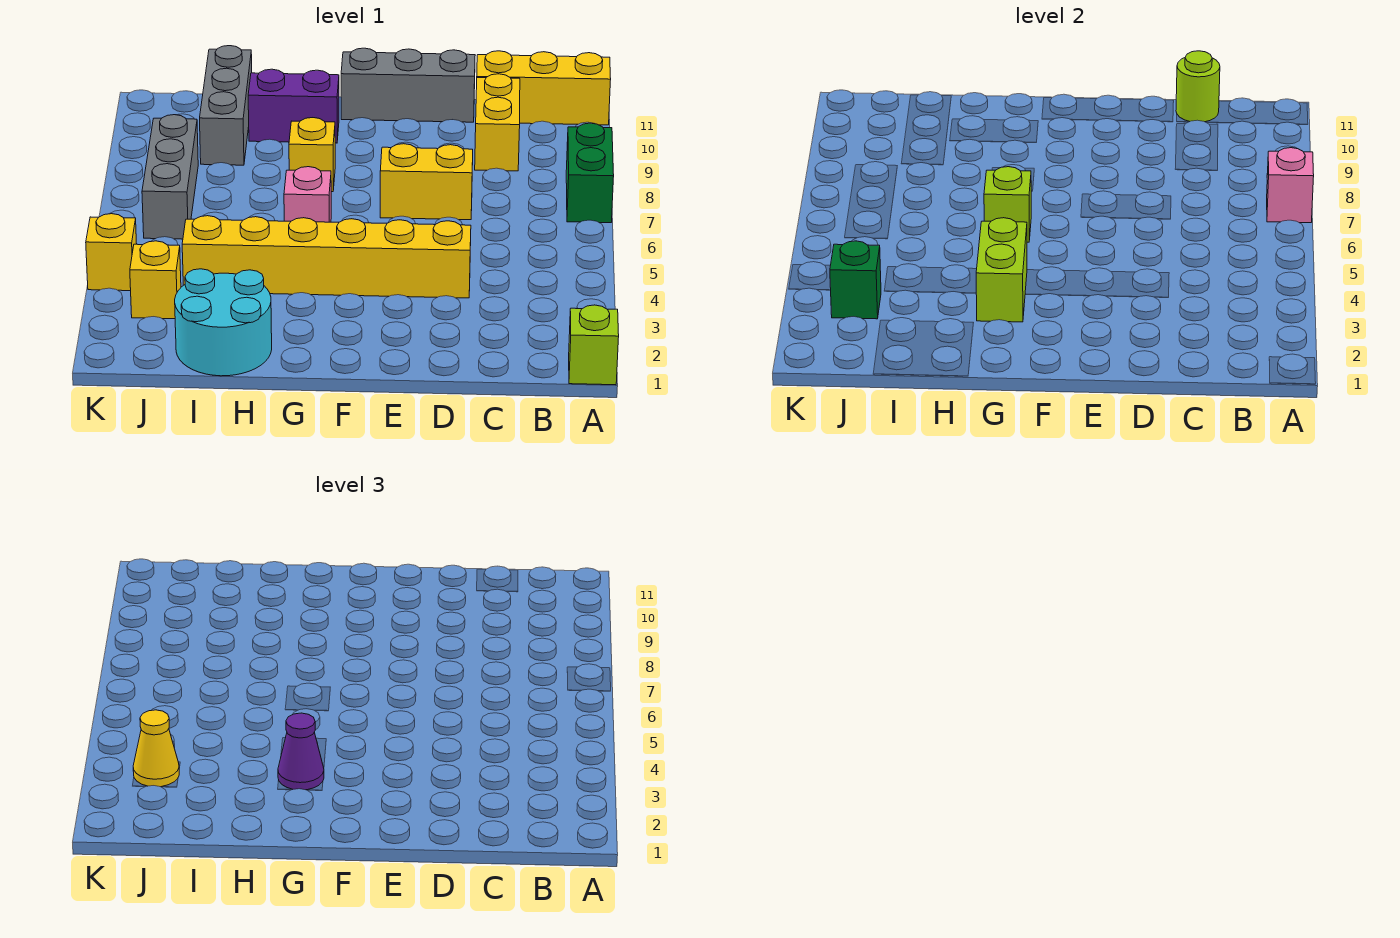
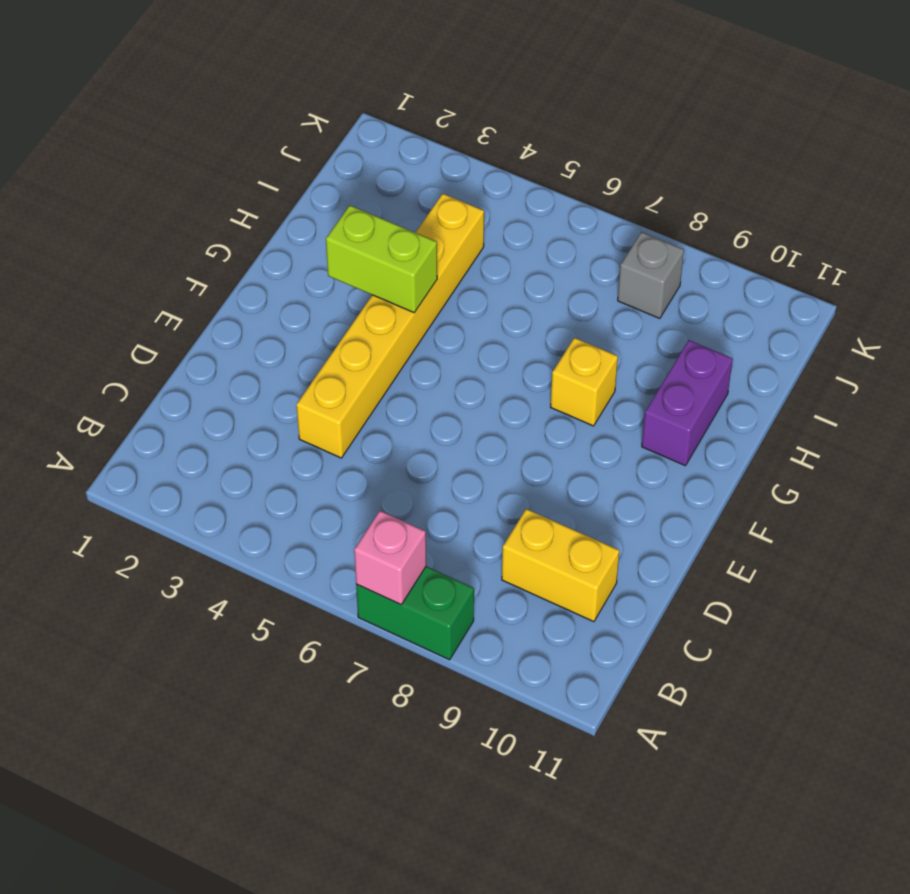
grey 1x1 brick [618,232,684,318] -> grey 1x3 brick [142,115,198,239]
none -> lime 1x1 brick [569,305,619,385]
none -> yellow 1x3 brick [477,51,611,125]
none -> yellow 1x2 brick [380,144,473,220]

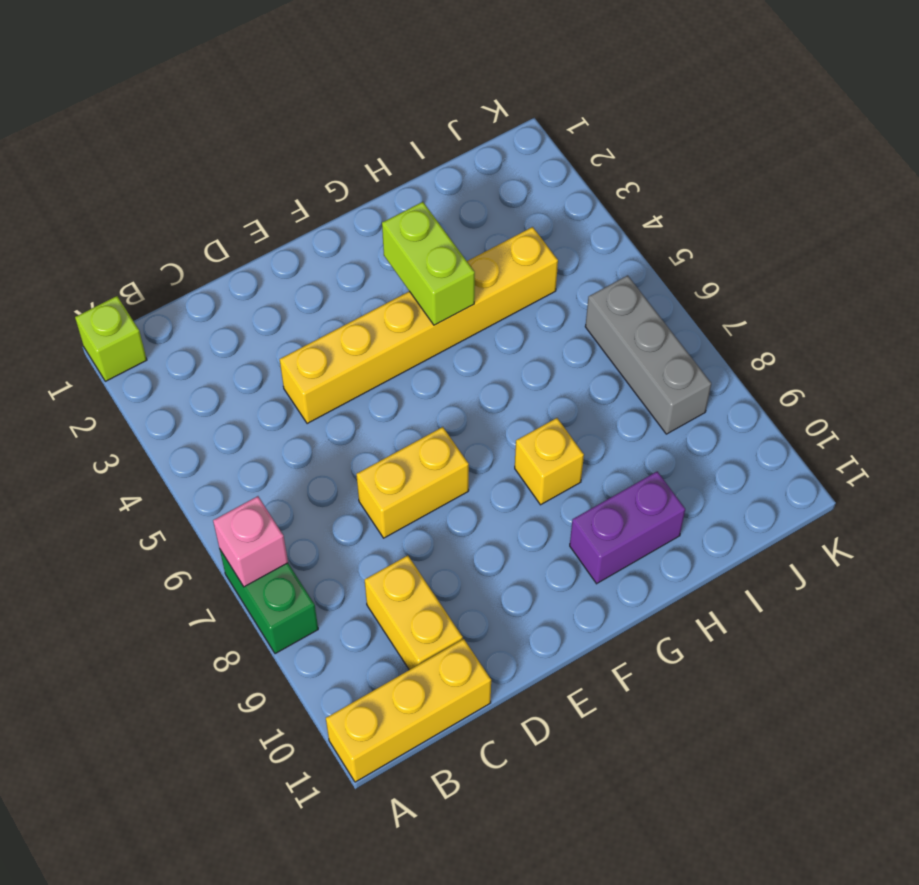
none -> grey 1x3 brick [341,48,475,122]
none -> pink 1x1 brick [284,167,331,222]
none -> cyan 2x2 round brick [175,269,272,376]

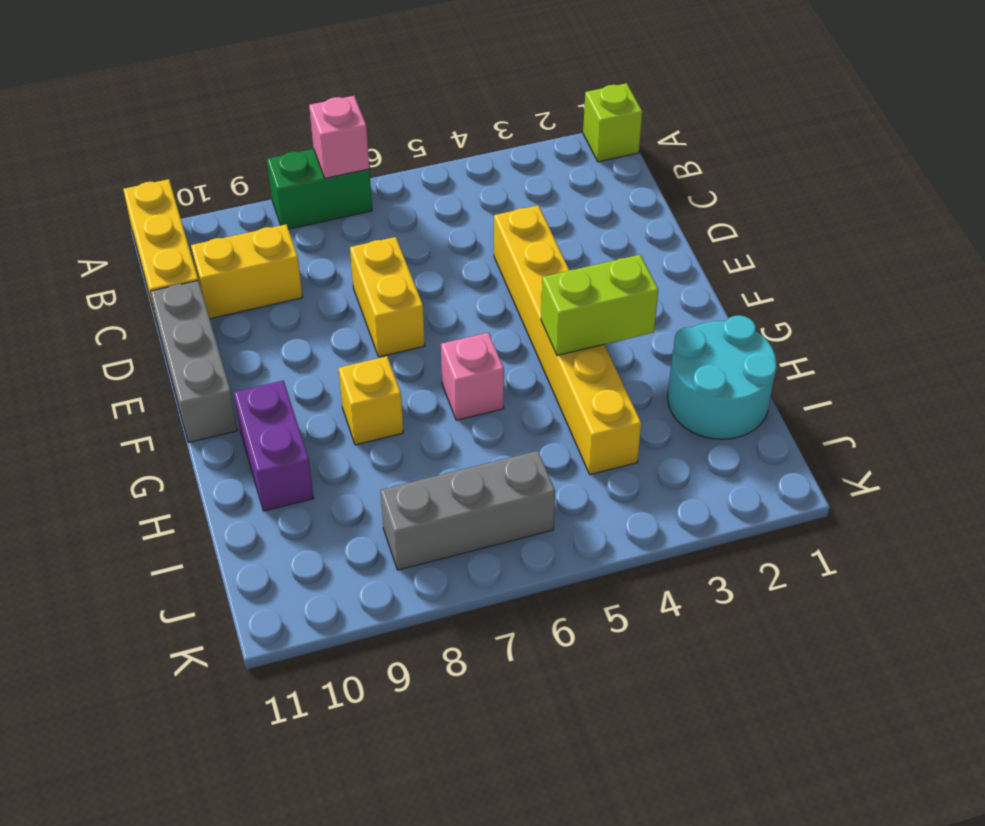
none -> grey 1x3 brick [200,46,252,165]
none -> yellow 1x1 brick [130,241,181,319]
none -> yellow 1x1 brick [86,214,137,291]

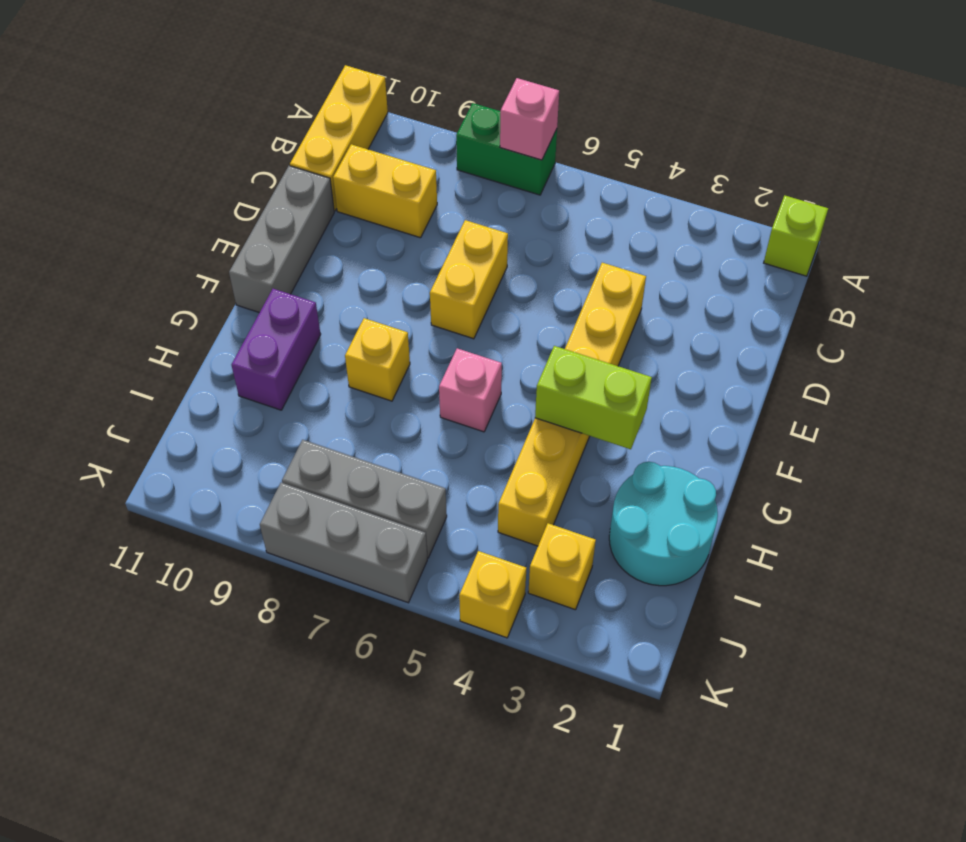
grey 1x3 brick [260,483,427,603] -> grey 1x3 brick moved to [200,46,252,165]
none -> lime 1x1 round brick [1176,51,1220,122]
none -> lime 1x1 brick [984,167,1031,242]
none -> green 1x1 brick [830,241,881,319]

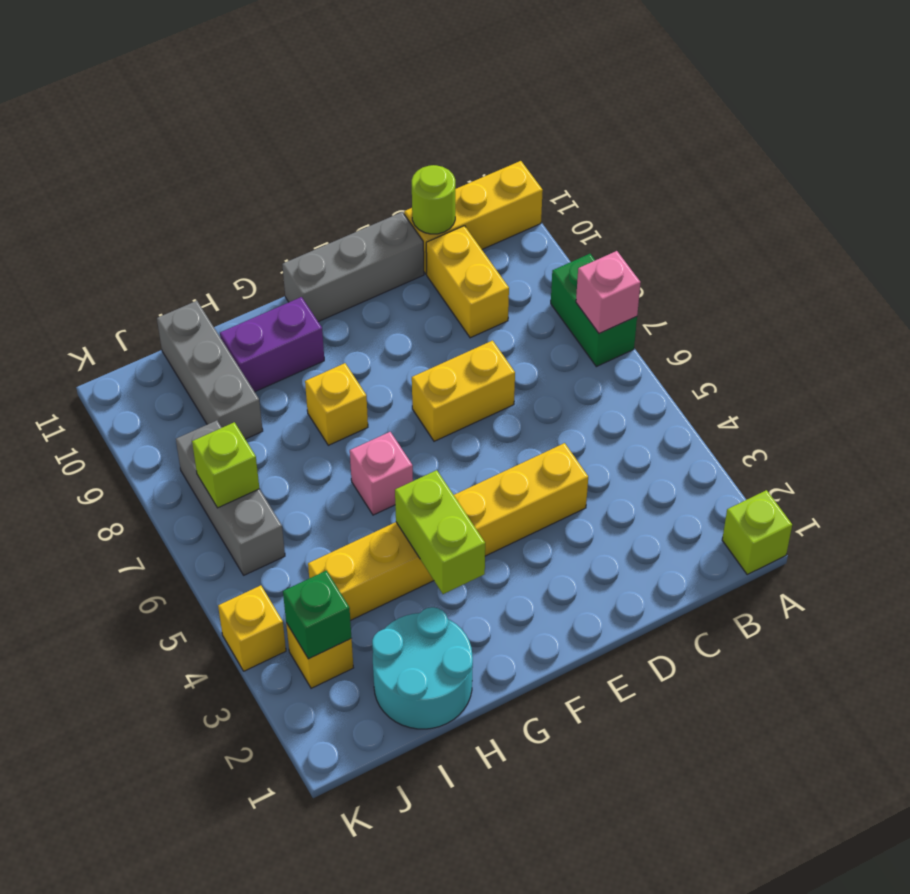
lime 1x1 brick [192,422,260,508] -> lime 1x1 brick moved to [984,167,1031,242]
none -> purple 1x1 cone [278,713,324,790]
none -> yellow 1x1 cone [133,710,179,787]

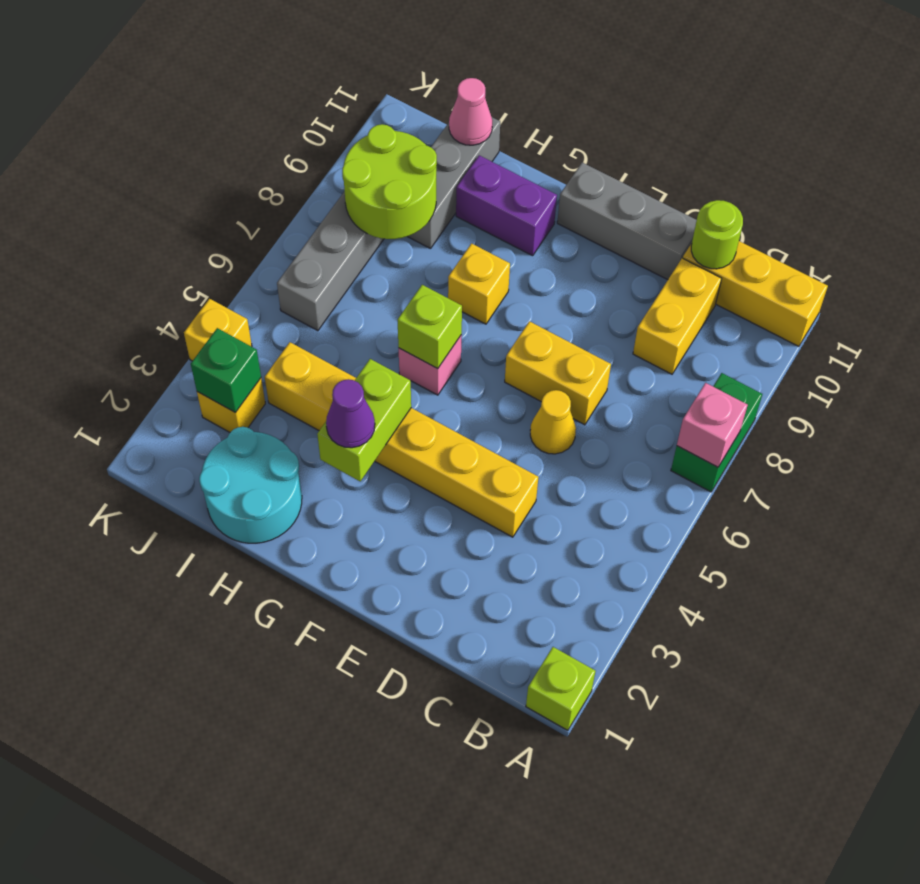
yellow 1x1 cone [530,390,576,454] -> yellow 1x1 cone moved to [133,710,179,787]
lime 2x2 round brick [342,124,437,239] -> none
pink 1x1 cone [449,78,493,145] -> none

